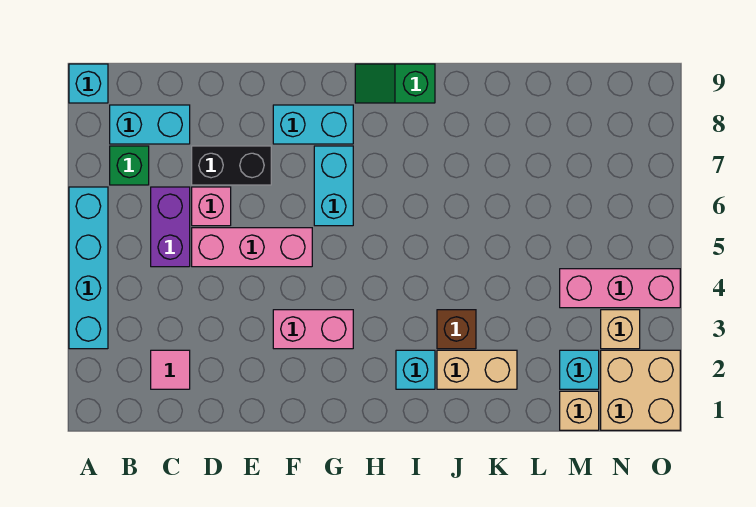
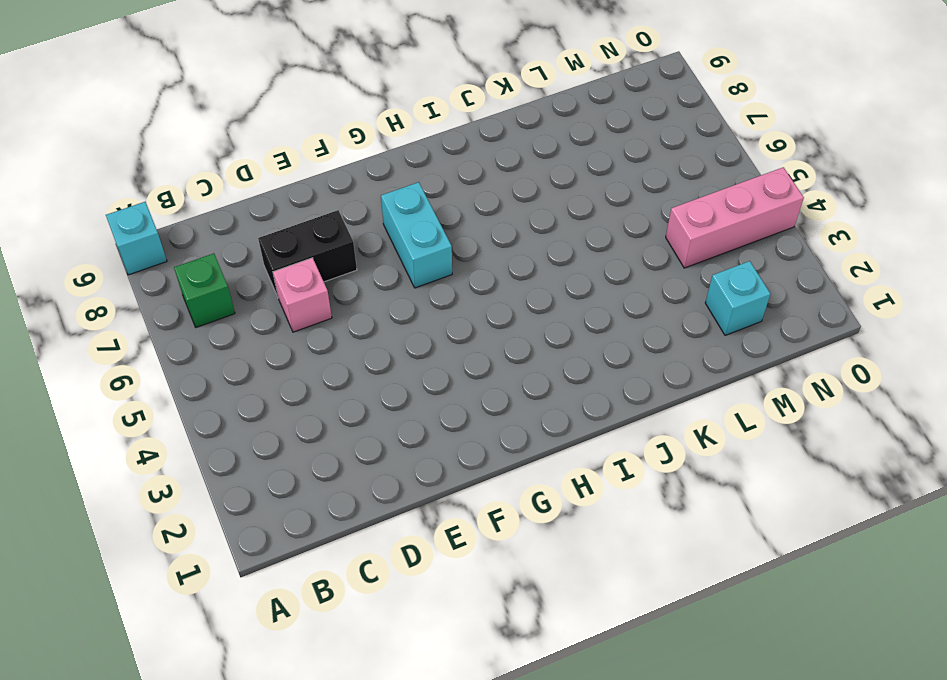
none -> cyan 1x4 brick [69,187,108,349]
none -> cyan 1x2 brick [110,105,190,144]
none -> pink 1x1 tile [151,350,190,389]

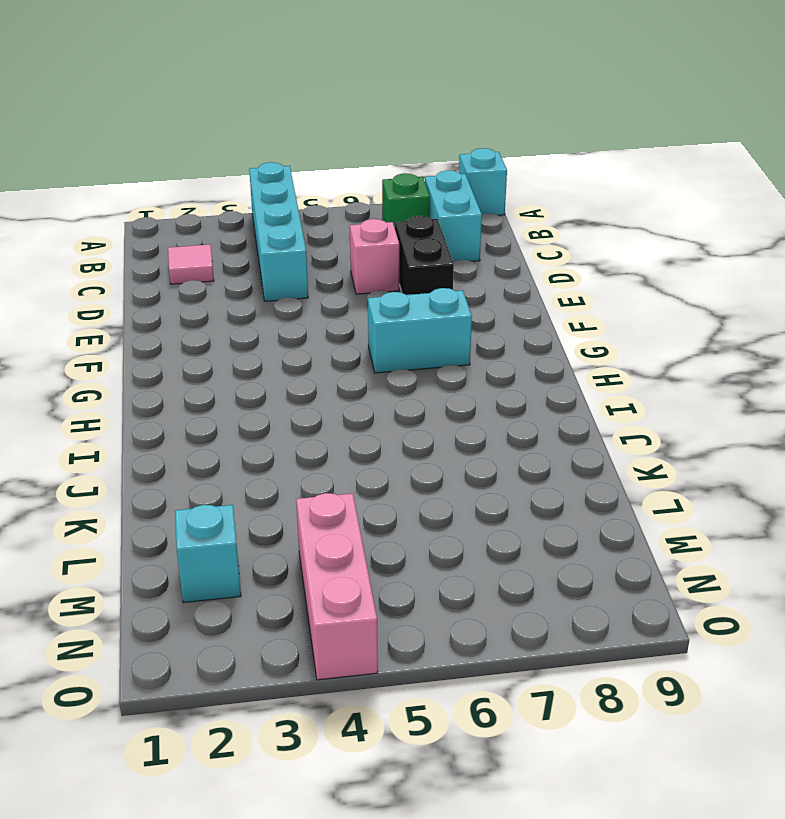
cyan 1x4 brick [249,162,308,301] -> cyan 1x4 brick turned to [69,187,108,349]
none -> purple 1x2 brick [151,187,190,267]
none -> pink 1x3 brick [192,228,312,267]
none -> pink 1x2 brick [273,310,353,349]

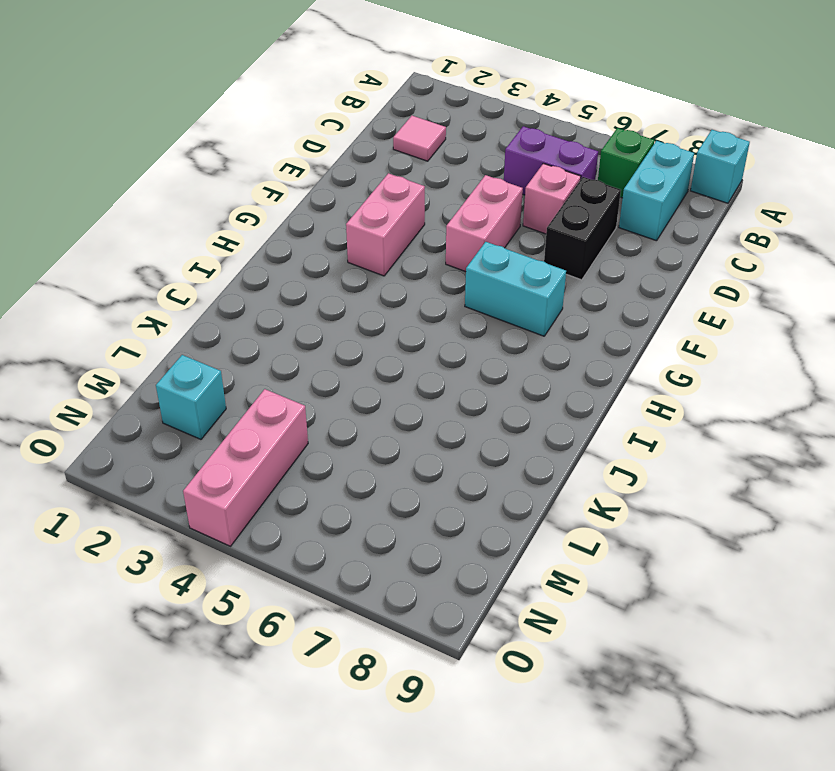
pink 1x2 brick [446,175,523,272] -> pink 1x3 brick [192,228,312,267]
none -> cyan 1x4 brick [69,187,108,349]
none -> cyan 1x2 brick [273,105,353,144]
none -> green 1x2 slope [355,64,435,103]

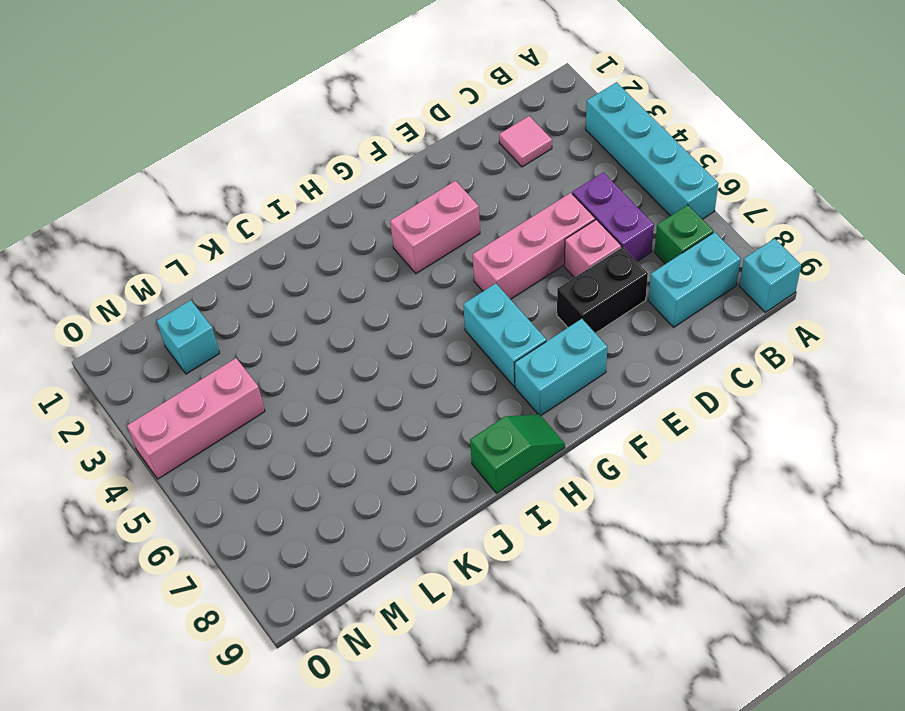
none -> cyan 1x1 brick [396,350,435,389]
none -> tan 1x2 brick [437,350,517,389]
none -> brown 1x1 brick [437,310,476,349]

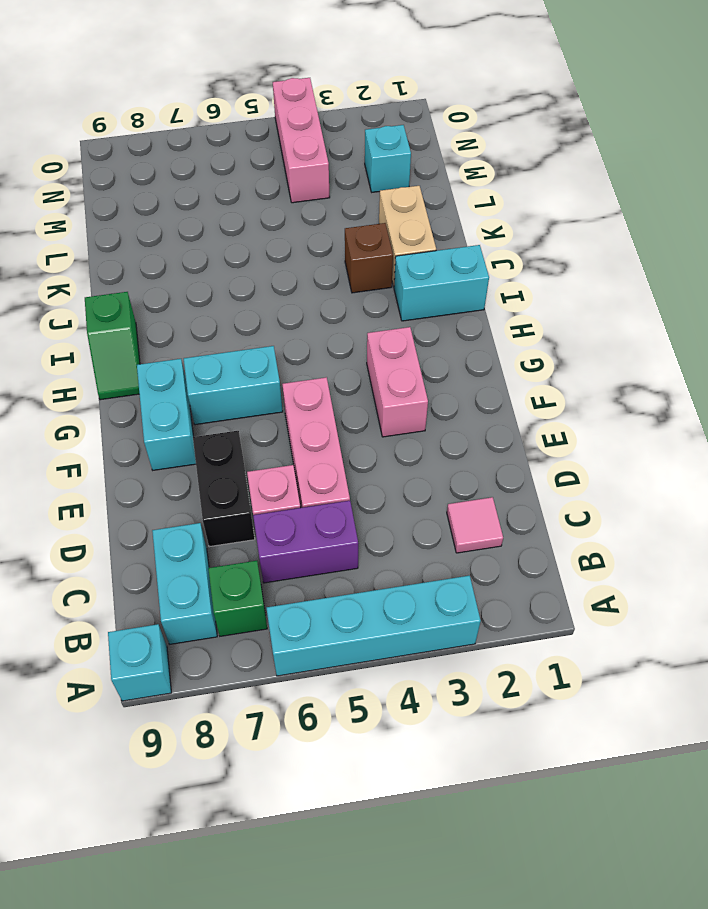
cyan 1x2 brick [394,245,489,321] -> cyan 1x1 brick [396,350,435,389]
none -> tan 1x1 brick [560,391,599,430]
none -> tan 2x2 brick [601,350,680,430]
none -> tan 1x1 brick [601,310,640,349]

